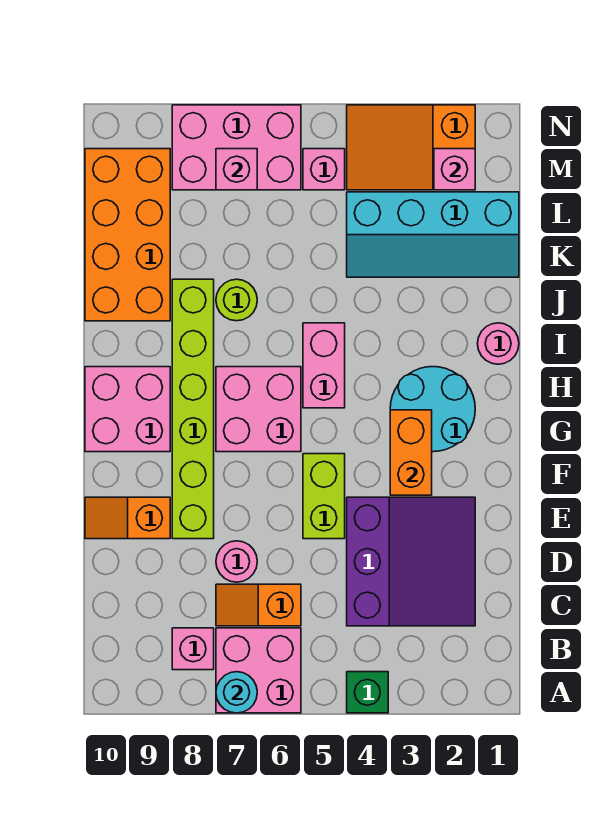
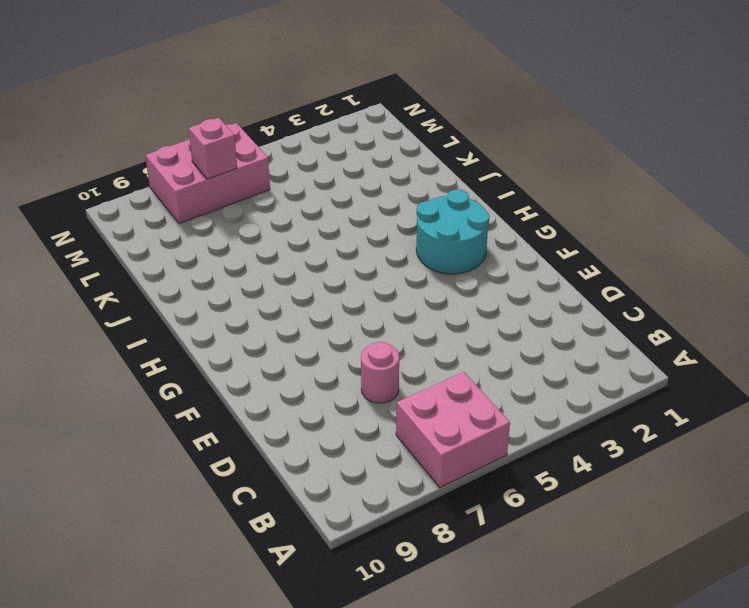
none -> green 1x1 brick [347,672,388,713]
none -> pink 1x1 brick [172,628,214,670]
none -> purple 3x3 slope [347,497,475,626]

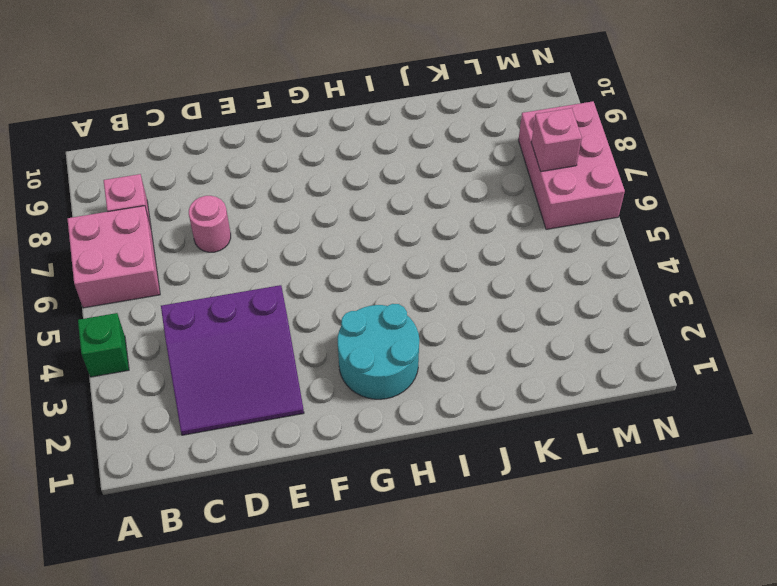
none -> orange 1x2 slope [216,584,301,626]
none -> lime 1x2 brick [303,454,345,539]
none -> lime 1x6 brick [172,279,214,539]

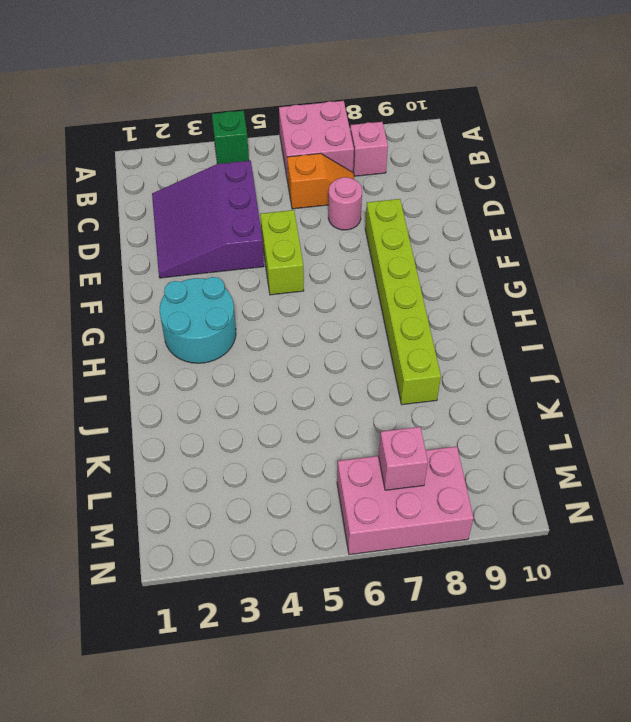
none -> orange 1x2 slope [85,497,170,539]
none -> pink 2x2 brick [216,367,301,452]
none -> pink 2x2 brick [85,367,170,452]

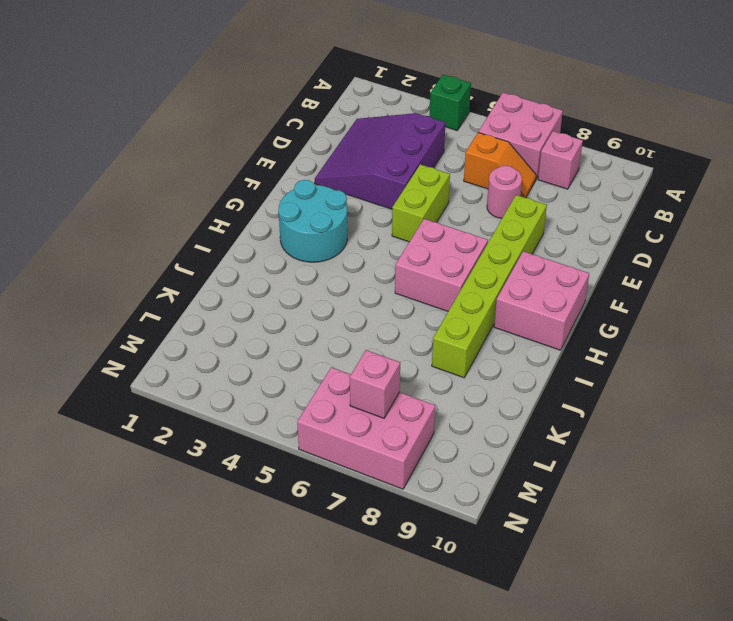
none -> orange 1x2 slope [85,497,170,539]
none -> pink 1x2 brick [303,323,345,408]
none -> pink 1x1 round brick [477,323,519,364]

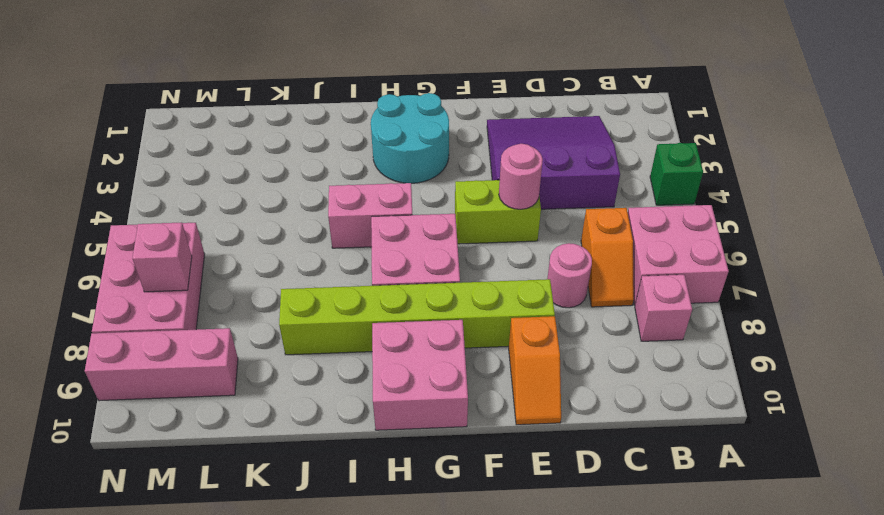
pink 1x1 round brick [499,144,543,209] -> pink 1x1 round brick moved to [477,323,519,364]
pink 1x3 brick [85,328,238,401] -> orange 2x4 brick [85,149,170,321]
none -> lime 1x1 round brick [216,279,257,321]
none -> cyan 2x4 slope [347,192,519,277]
none -> orange 2x3 slope [347,105,475,190]

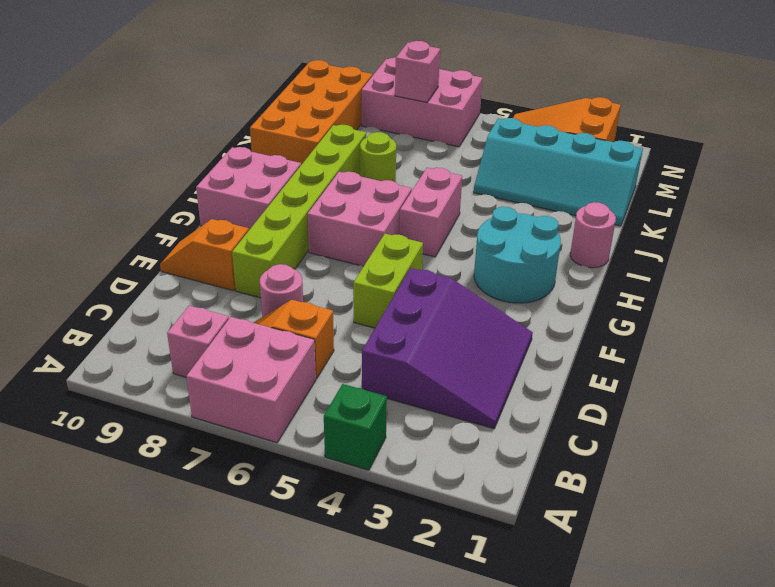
none -> pink 1x1 brick [303,149,345,190]
none -> cyan 1x1 round brick [216,672,257,713]
none -> orange 1x2 brick [390,410,432,495]

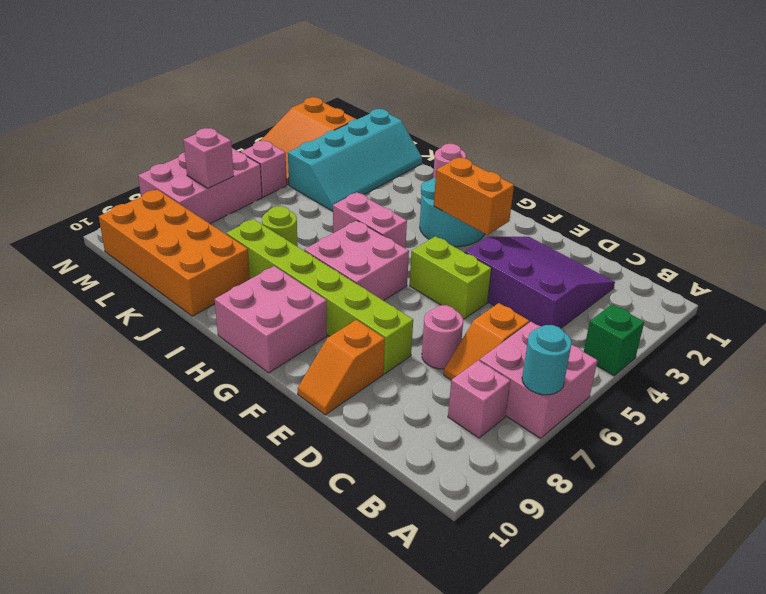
none -> pink 1x1 brick [434,149,475,190]

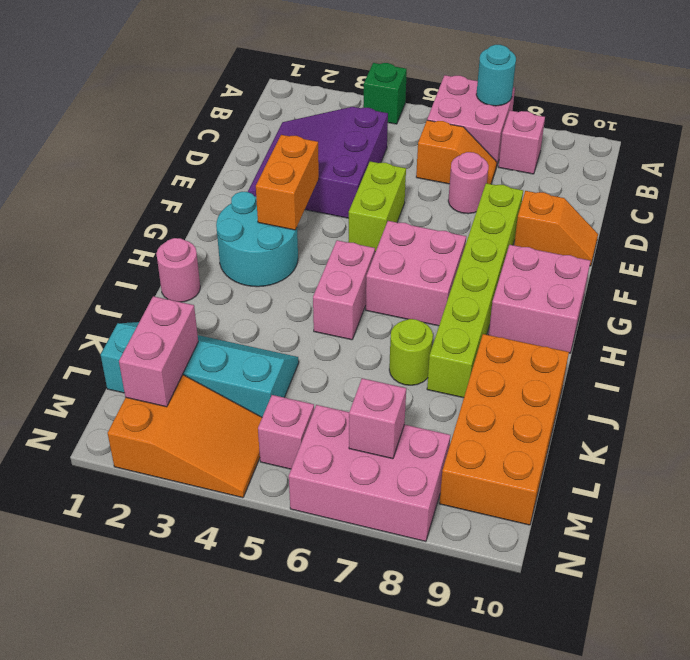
pink 1x2 brick [119,296,198,407] -> pink 1x1 brick [434,149,475,190]

